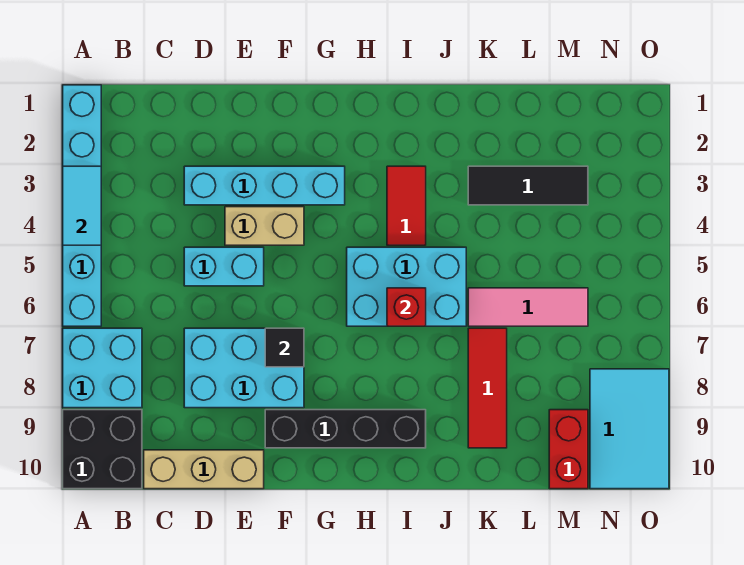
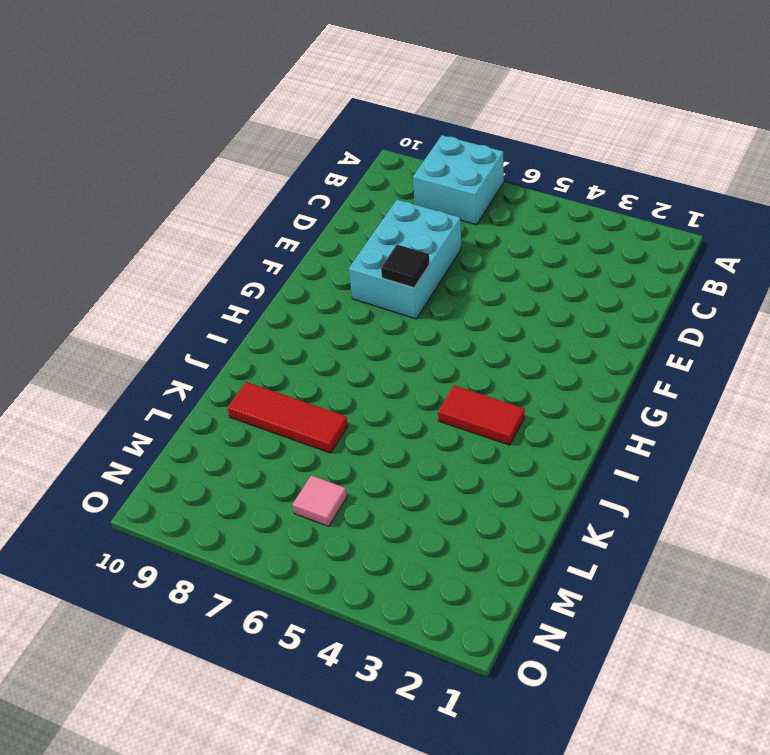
pink 1x1 tile [293,475,347,527] -> pink 1x3 tile [468,288,588,326]
none -> cyan 1x6 brick [63,85,101,326]
none -> black 2x2 brick [63,410,142,489]
none -> tan 1x3 brick [144,450,264,489]

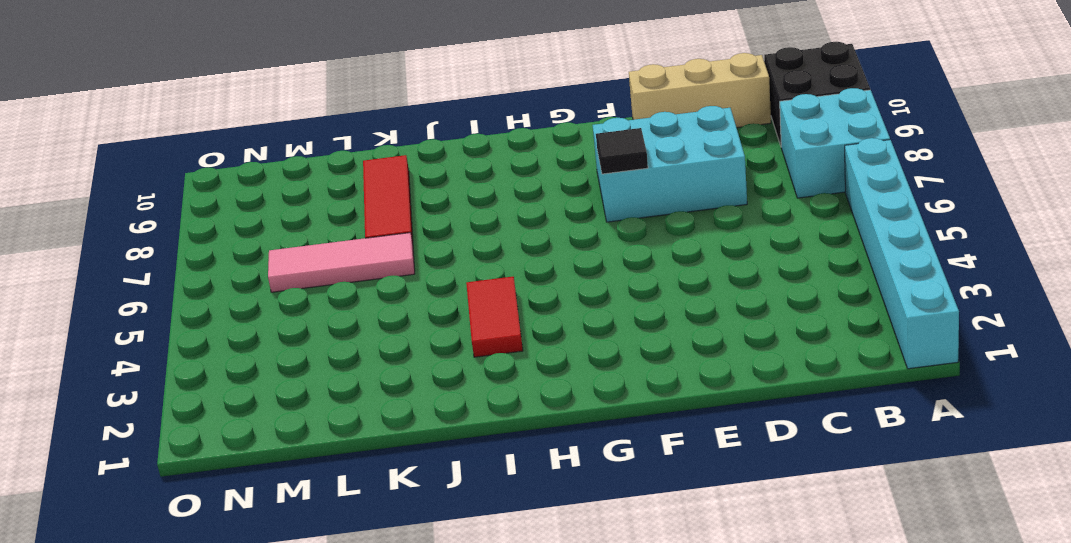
none -> cyan 1x4 brick [184,166,345,205]
none -> cyan 1x2 brick [184,247,264,286]
none -> tan 1x2 brick [225,207,304,245]

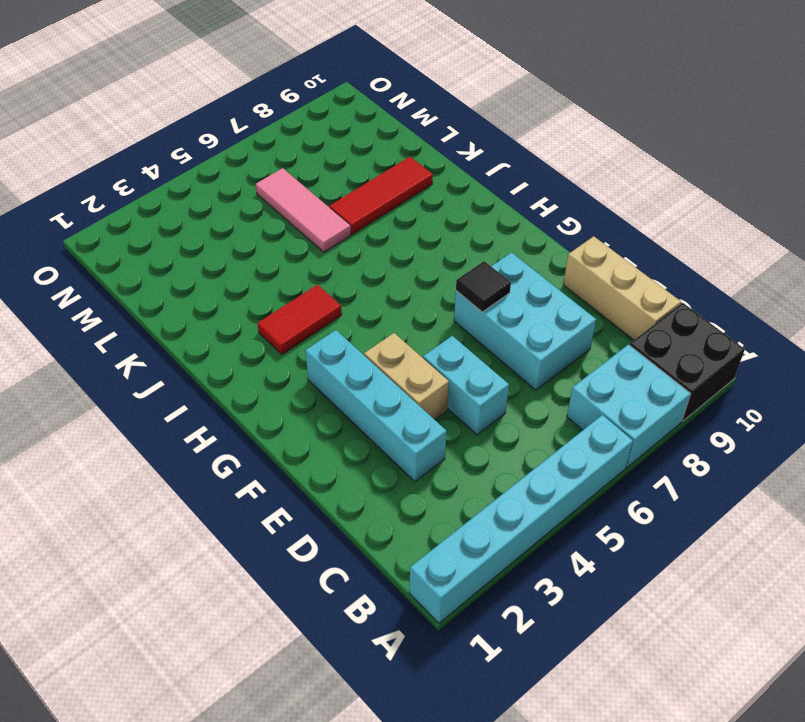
none -> black 1x4 brick [265,410,426,448]
none -> cyan 2x3 brick [347,247,466,326]
none -> black 1x3 tile [468,166,588,205]

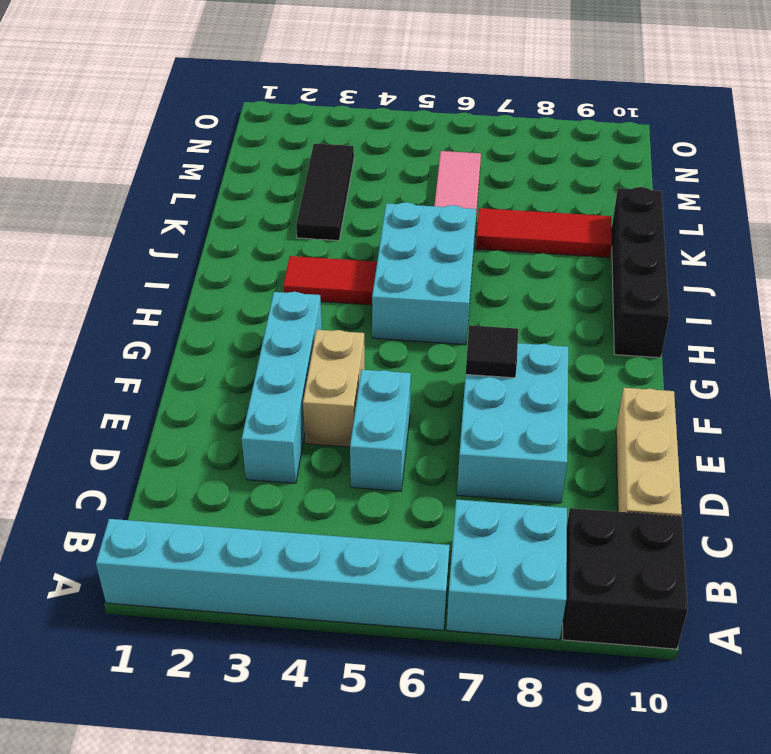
black 1x4 brick [612,187,669,358] -> black 1x4 brick moved to [265,410,426,448]
none -> red 1x2 brick [549,410,588,489]
none -> cyan 2x3 tile [590,369,669,489]
none -> cyan 1x2 tile [63,166,101,245]

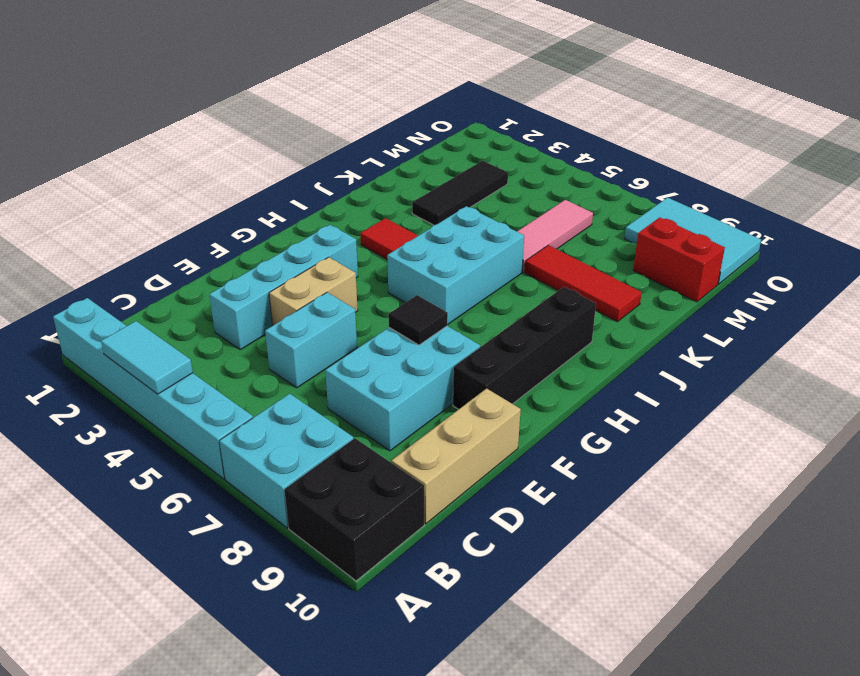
none -> red 1x1 brick [387,288,426,326]

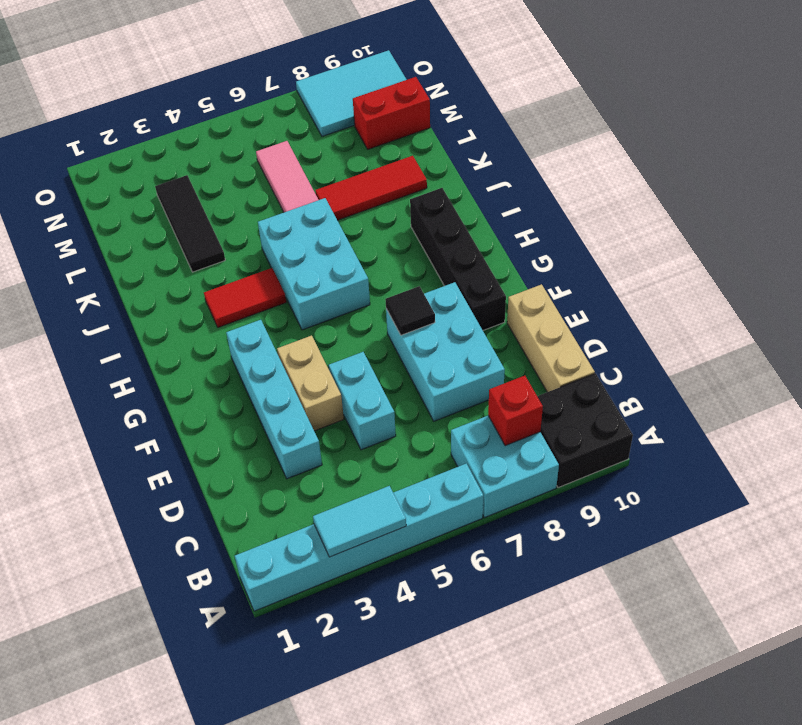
red 1x1 brick [488,376,543,446] -> red 1x1 brick moved to [387,288,426,326]

